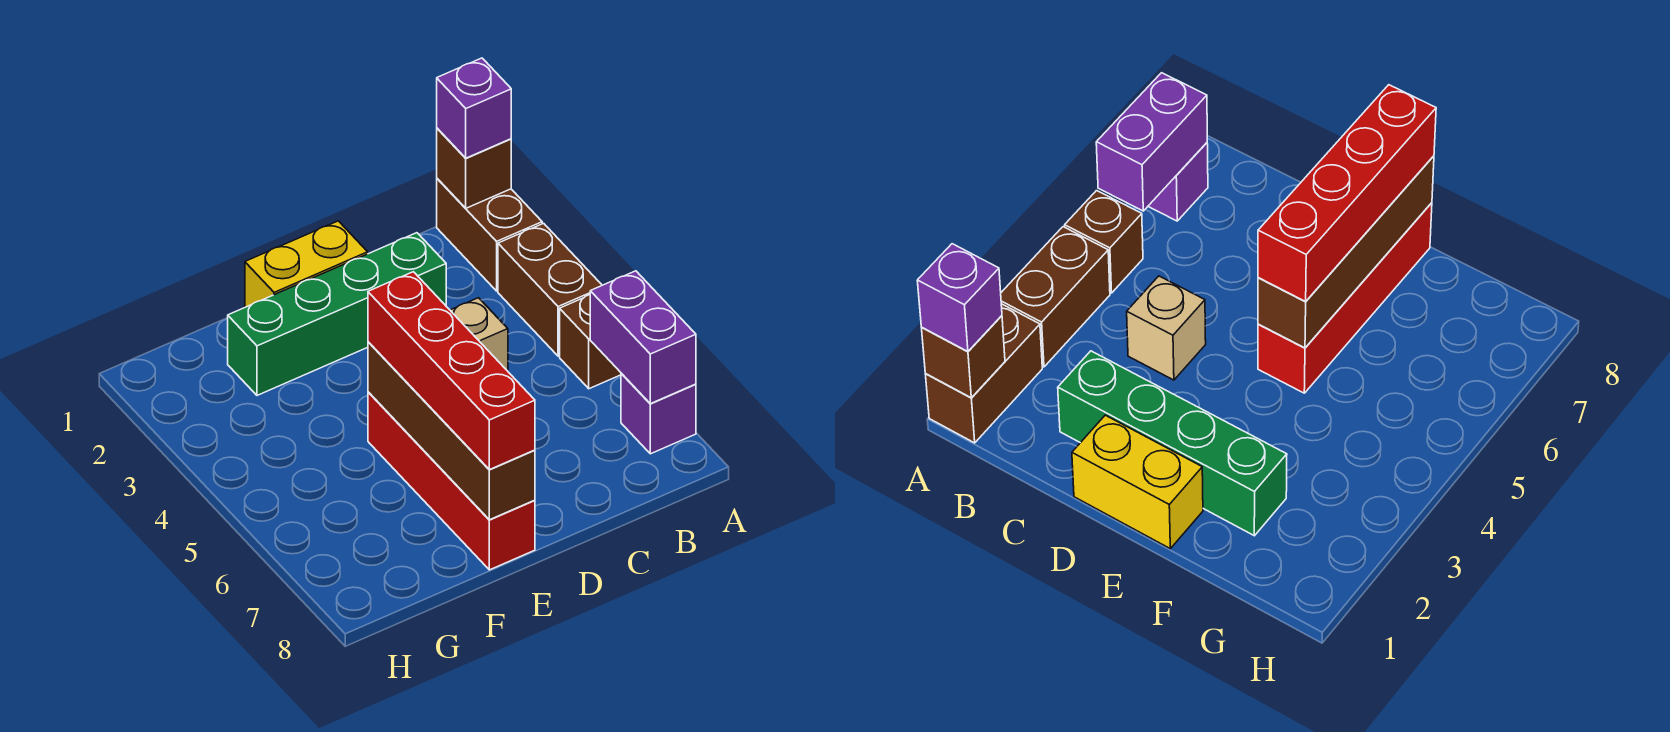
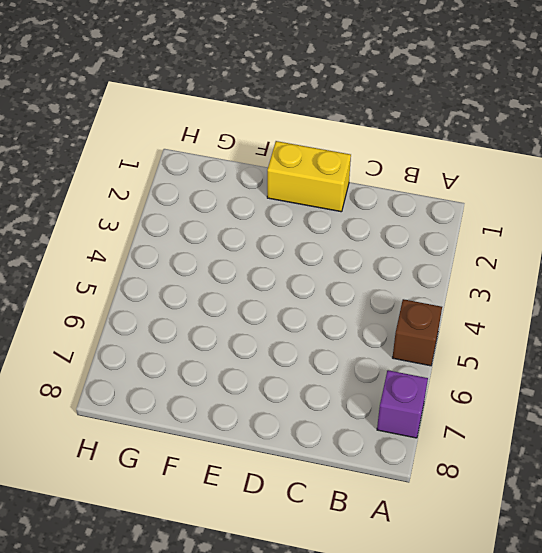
none -> brown 1x2 brick [437,179,542,291]
none -> brown 1x2 brick [498,223,602,356]
none -> green 1x4 brick [228,233,446,395]

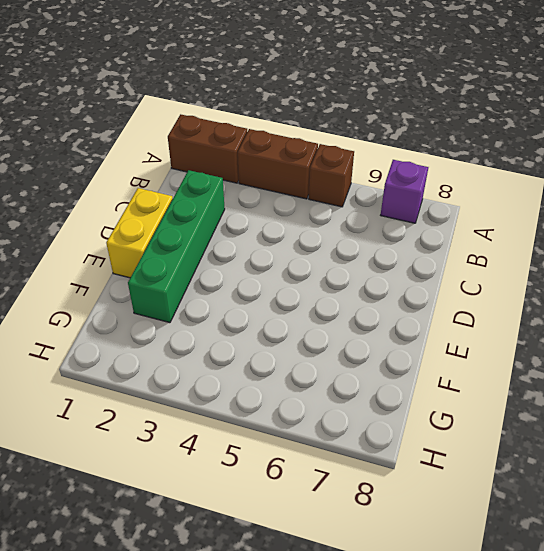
none -> tan 1x1 brick [450,298,508,371]
none -> red 1x4 brick [368,392,535,570]
none -> brown 1x1 brick [437,128,511,208]

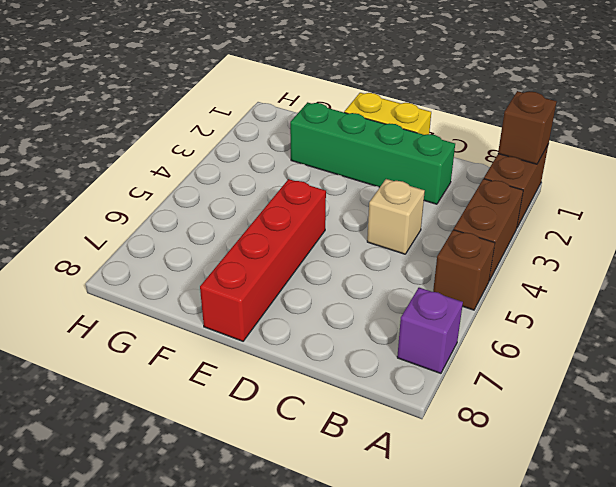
none -> purple 1x2 brick [590,271,696,404]
none -> brown 1x4 brick [368,342,535,520]
none -> purple 1x1 brick [437,58,511,158]

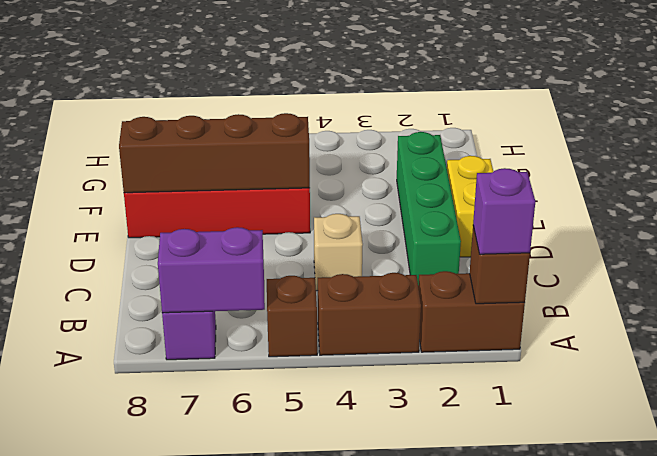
none -> red 1x4 brick [368,272,535,470]

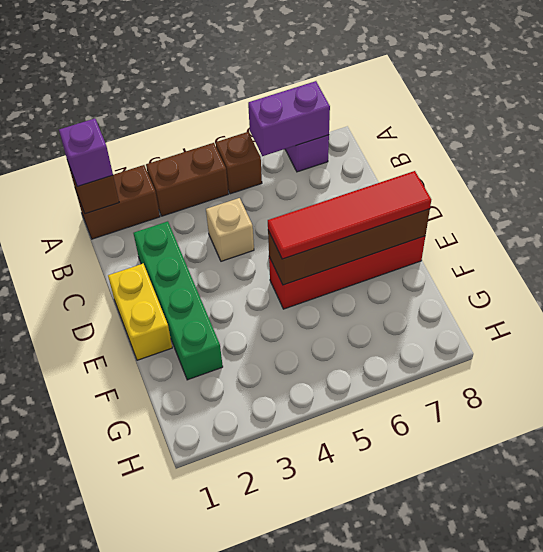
red 1x4 tile [268,171,431,259] -> red 1x4 brick [368,272,535,470]

